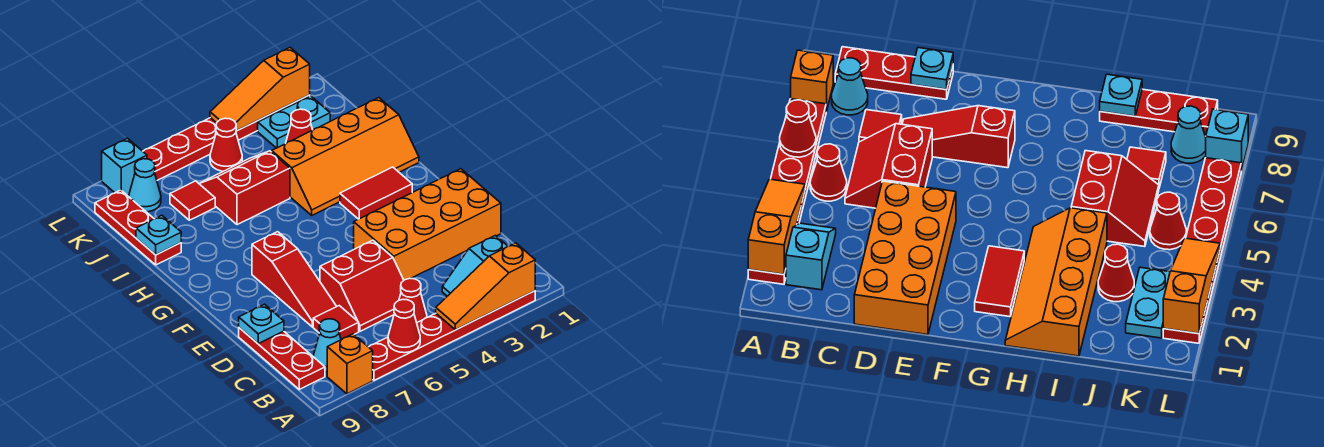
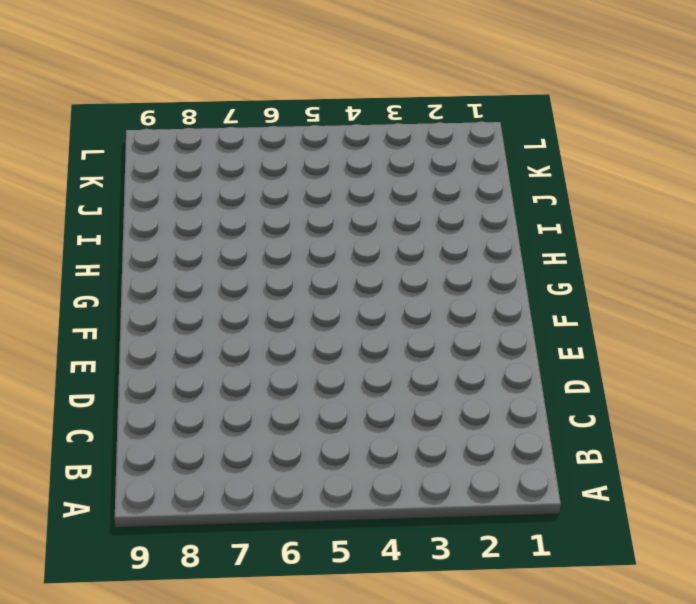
none -> red 1x6 plate [369,291,535,380]
none -> orange 1x1 brick [327,334,373,394]
none -> cyan 1x2 slope [442,235,508,296]

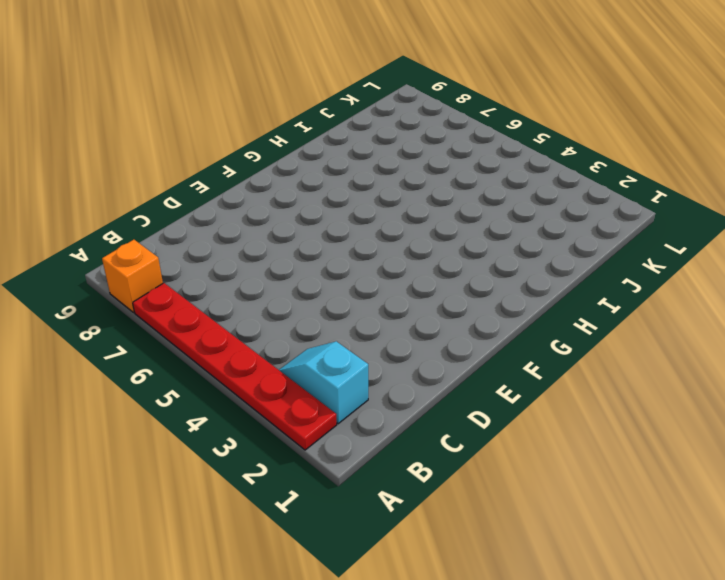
none -> red 1x1 cone [399,278,427,322]
none -> cyan 1x1 cone [313,319,341,372]
none -> red 1x3 plate [239,328,325,389]

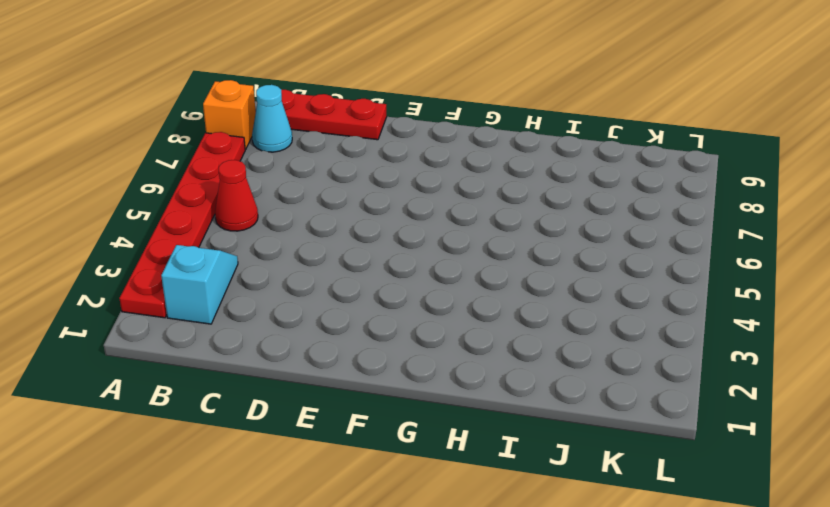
none -> red 2x2 slope [320,240,404,331]
none -> red 1x1 tile [313,306,359,340]
none -> orange 2x4 brick [354,169,501,280]

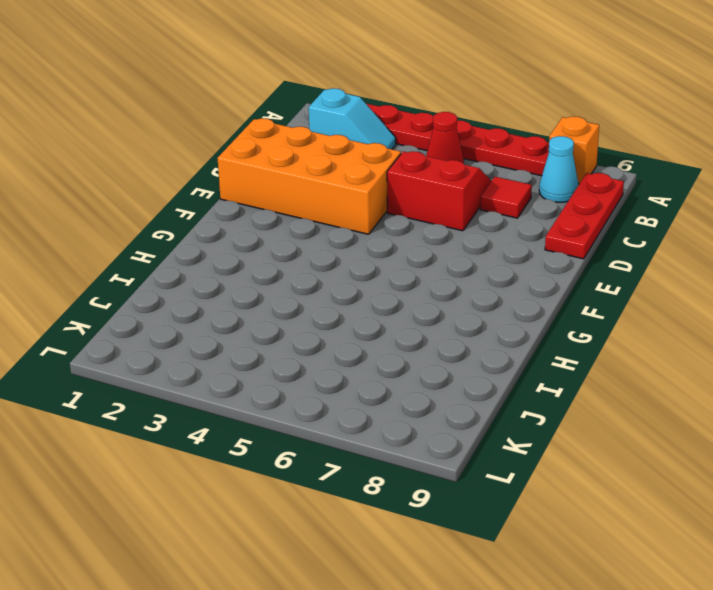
none -> red 1x3 slope [252,232,337,327]
none -> red 1x2 tile [340,167,412,219]
none -> orange 2x4 slope [272,98,419,215]

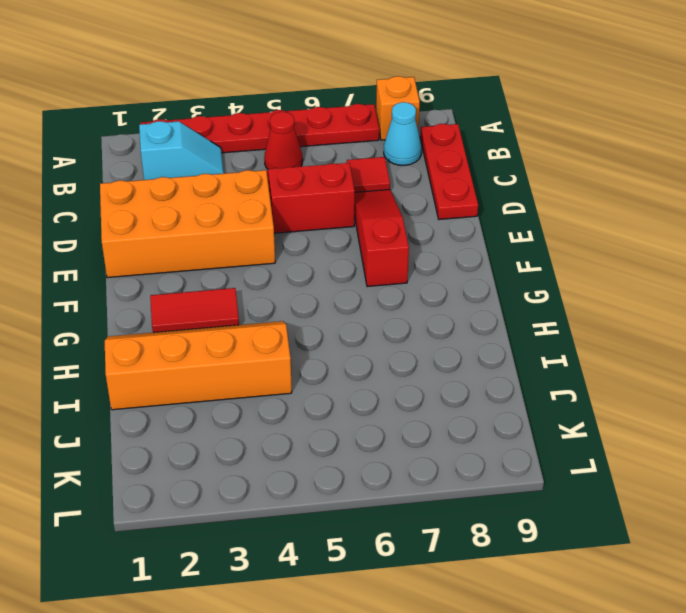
none -> red 2x2 slope [199,151,290,225]
none -> red 1x3 plate [95,190,181,265]
none -> red 1x1 cone [286,109,312,143]

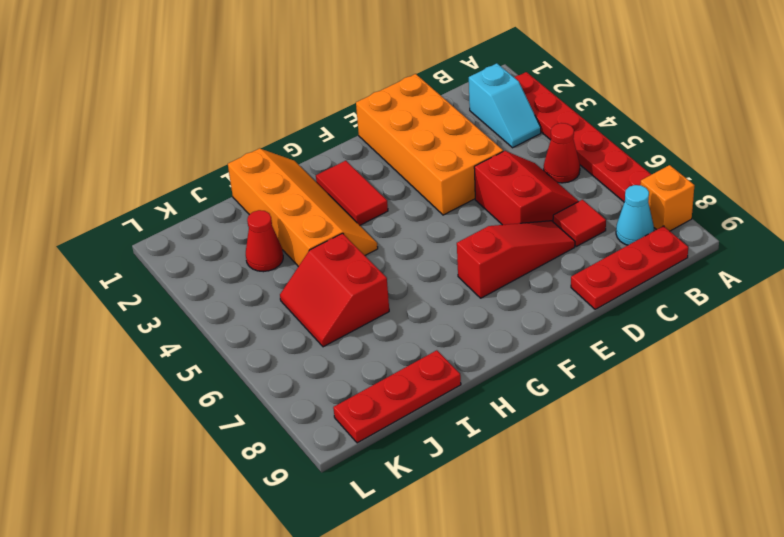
none -> red 1x1 tile [170,181,215,220]
none -> cyan 1x2 plate [258,96,330,148]
none -> red 1x1 cone [210,118,242,171]

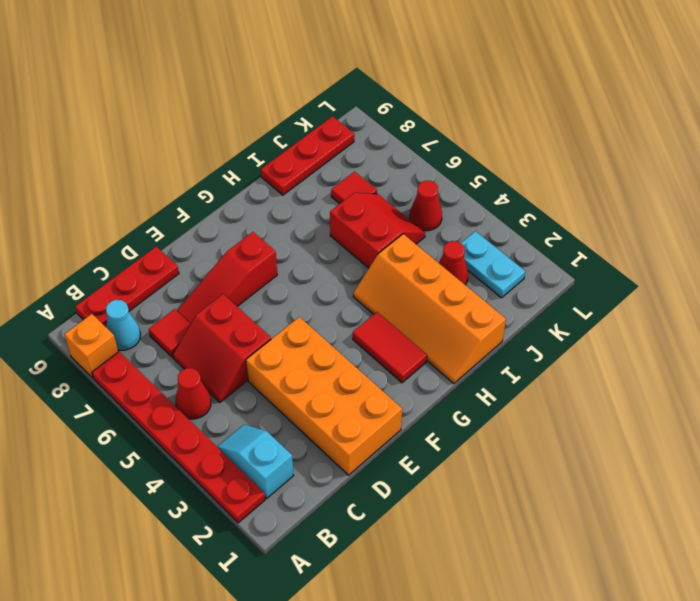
none -> cyan 1x1 cone [129,159,161,212]
none -> red 1x6 plate [143,95,310,180]
none -> cyan 1x1 brick [102,138,147,195]

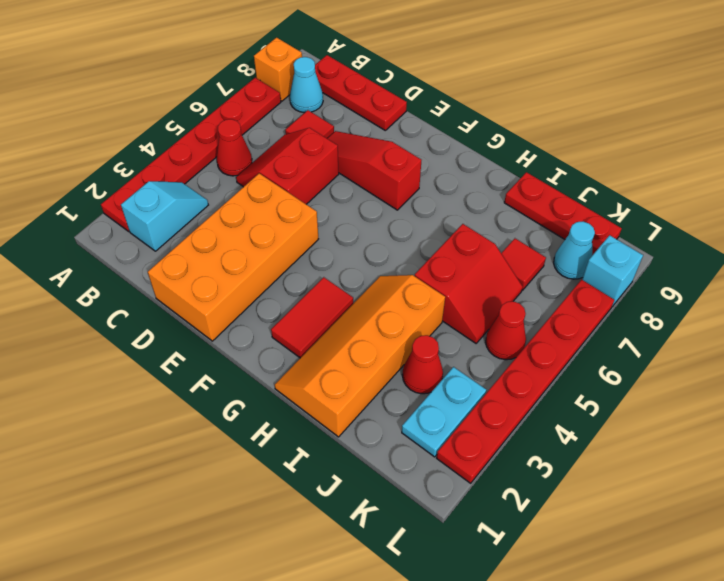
none -> orange 1x3 slope [436,243,535,330]
none -> red 1x1 cone [388,299,420,353]
none -> cyan 1x1 plate [239,304,284,344]

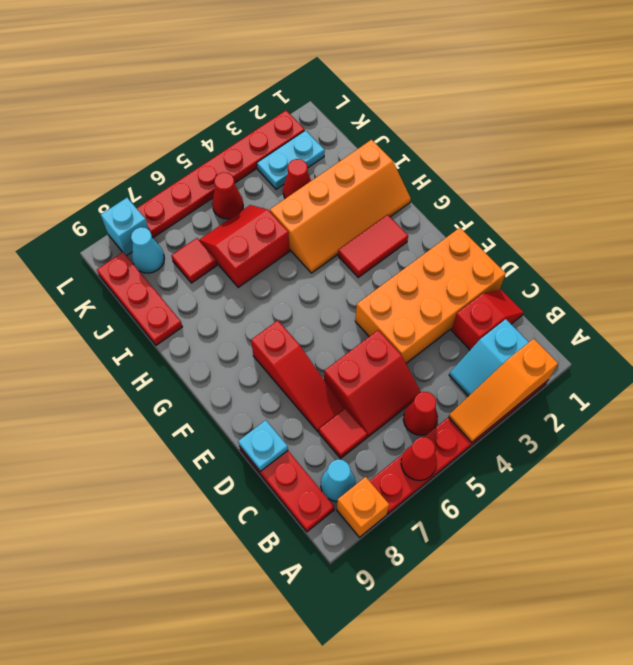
red 1x2 slope [452,290,523,350] -> none
none -> cyan 1x1 plate [136,215,181,255]
none -> orange 1x3 slope [210,47,310,131]

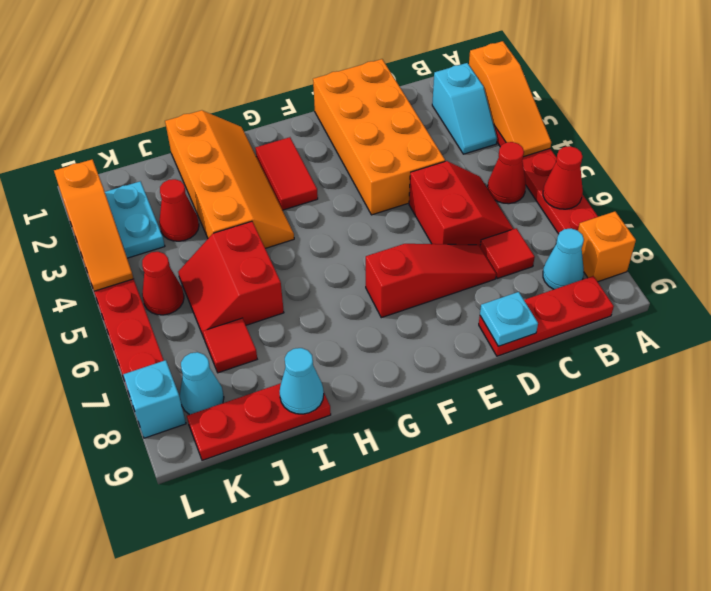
cyan 1x1 cone [280,348,324,414] -> cyan 1x1 plate [136,215,181,255]

